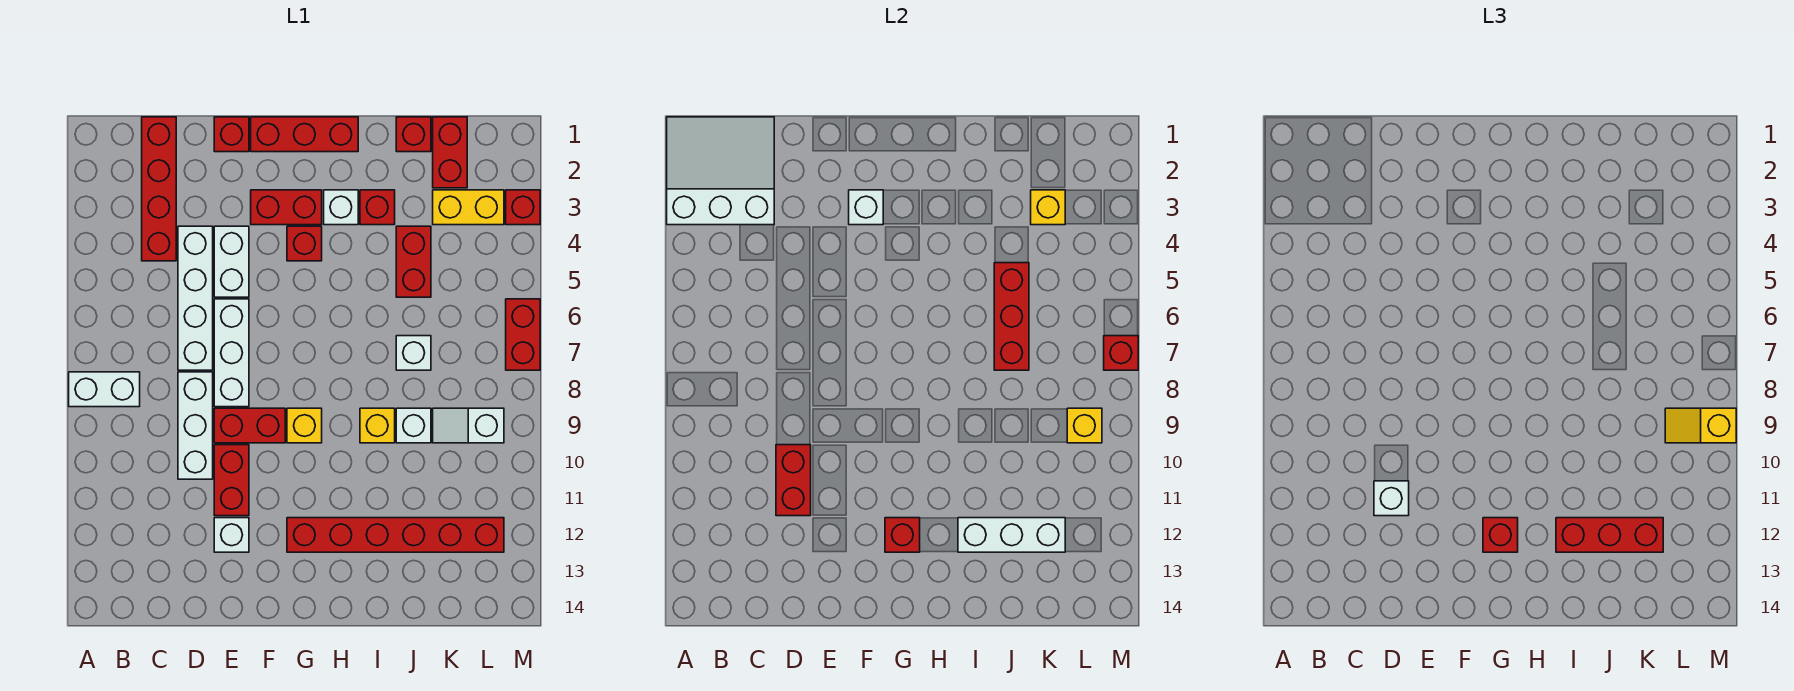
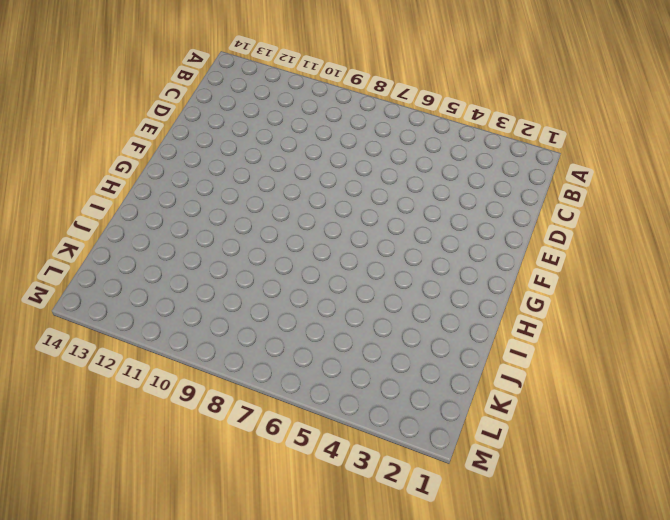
none -> white 1x2 brick [69,372,140,407]
none -> red 1x4 brick [142,117,176,261]
none -> white 1x4 brick [178,226,213,370]
none -> white 1x3 brick [178,372,213,479]

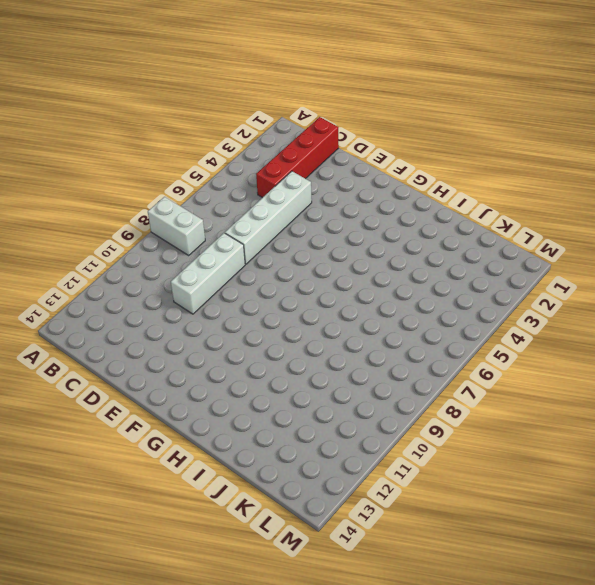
none -> red 1x1 brick [214,117,249,152]
none -> white 1x2 brick [214,226,249,297]
none -> white 1x3 brick [214,299,249,407]
none -> red 1x2 brick [214,408,285,443]

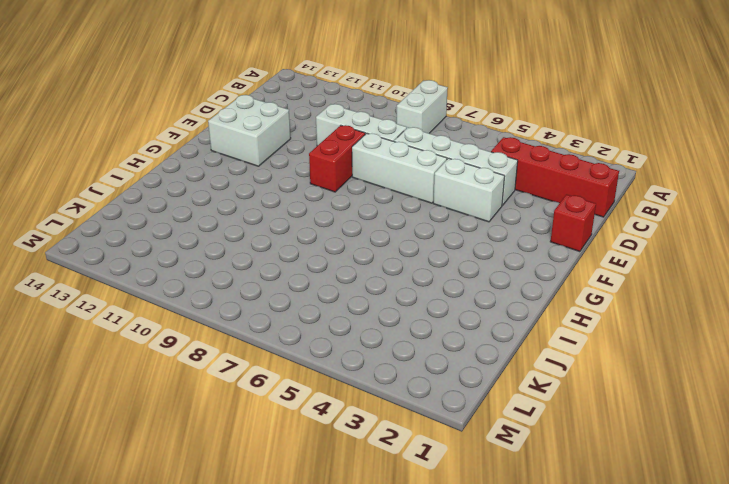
white 2x2 brick [208,95,291,166] -> white 1x1 brick [214,518,249,552]
none -> red 1x2 brick [214,445,249,516]
none -> red 1x3 brick [251,117,358,152]
none -> red 1x2 brick [251,190,322,225]
none -> red 1x1 brick [287,226,322,261]

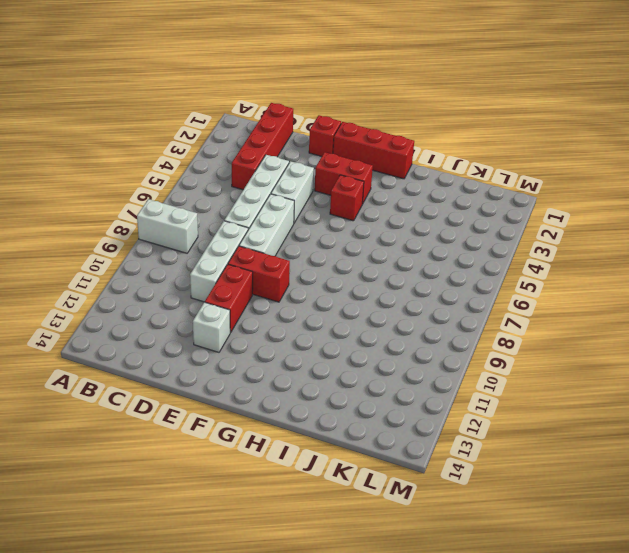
none -> yellow 1x1 brick [287,408,322,443]
none -> red 1x6 brick [287,518,504,552]
none -> white 1x1 brick [324,190,358,225]
none -> red 1x1 brick [360,190,395,225]

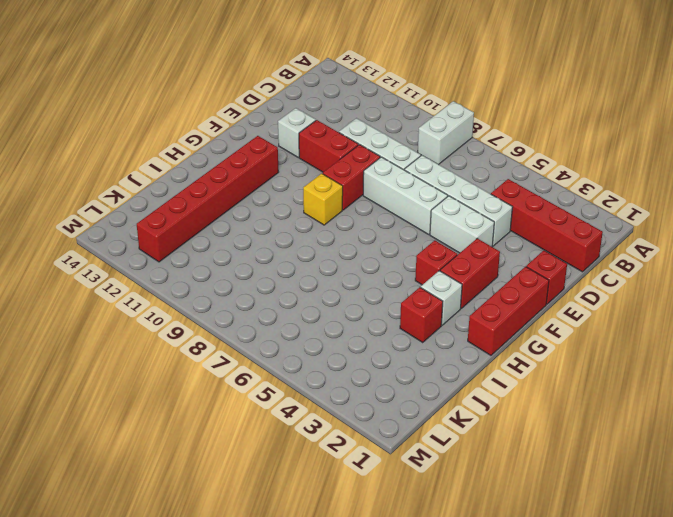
none -> yellow 1x1 brick [360,408,395,443]
none -> red 1x1 brick [396,117,431,152]
none -> red 1x2 brick [396,226,431,297]
none -> white 1x1 brick [396,336,431,370]

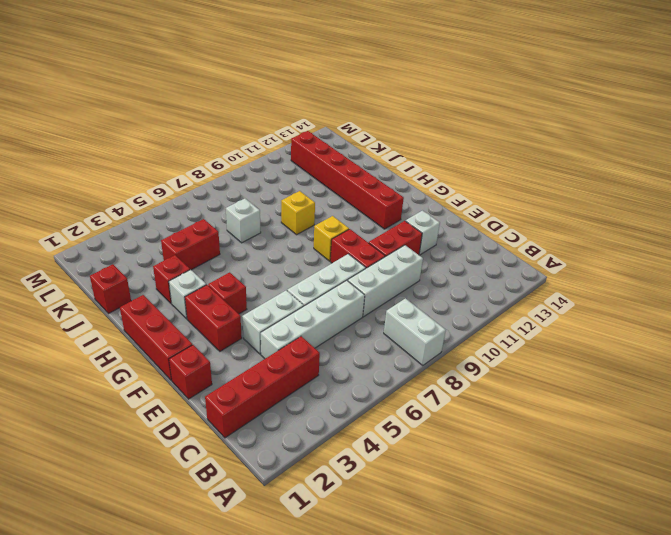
none -> white 1x1 brick [396,408,431,443]
none -> red 1x2 brick [433,117,467,188]
none -> yellow 1x2 brick [433,190,504,225]
none -> white 1x2 slope [433,408,504,443]

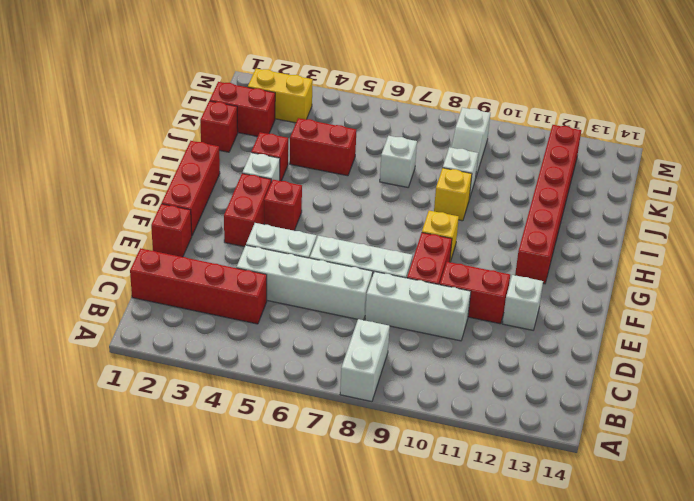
yellow 1x2 brick [248,69,313,123] -> yellow 1x2 brick turned to [433,190,504,225]
none -> red 1x1 brick [506,190,540,225]
none -> red 1x2 brick [506,299,540,370]
none -> white 3x3 slope [667,117,774,225]
none -> red 1x2 brick [776,445,811,516]

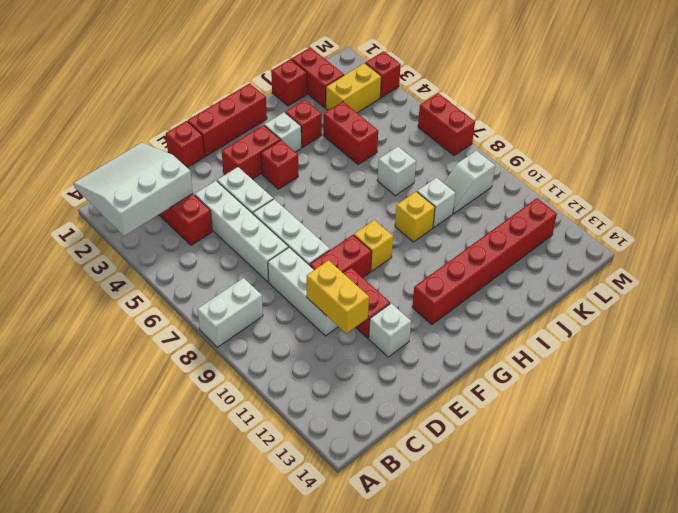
yellow 1x2 brick [307,260,369,334] -> red 1x2 brick [776,445,811,516]
none -> white 1x1 brick [849,190,883,225]
none -> red 1x1 brick [885,518,920,552]
none -> white 1x3 brick [958,518,1065,552]
none -> red 1x3 brick [994,263,1029,370]

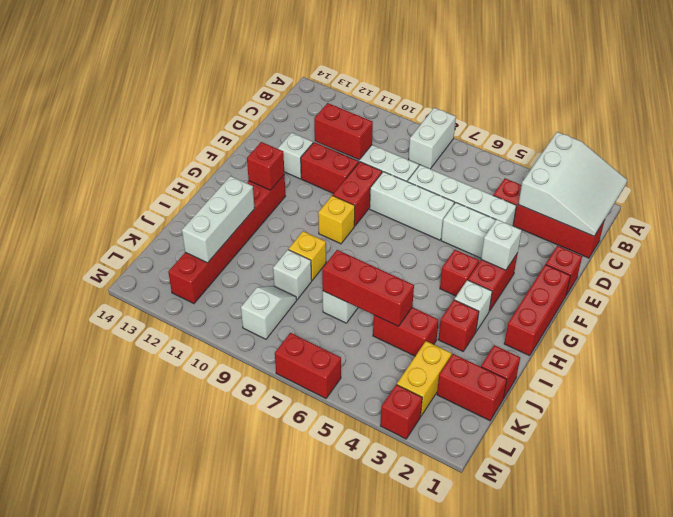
none -> yellow 1x1 brick [1031,190,1065,225]
none -> yellow 1x1 brick [1067,408,1102,443]
none -> red 1x1 brick [1104,336,1138,370]
none -> white 1x1 brick [1374,481,1409,516]

